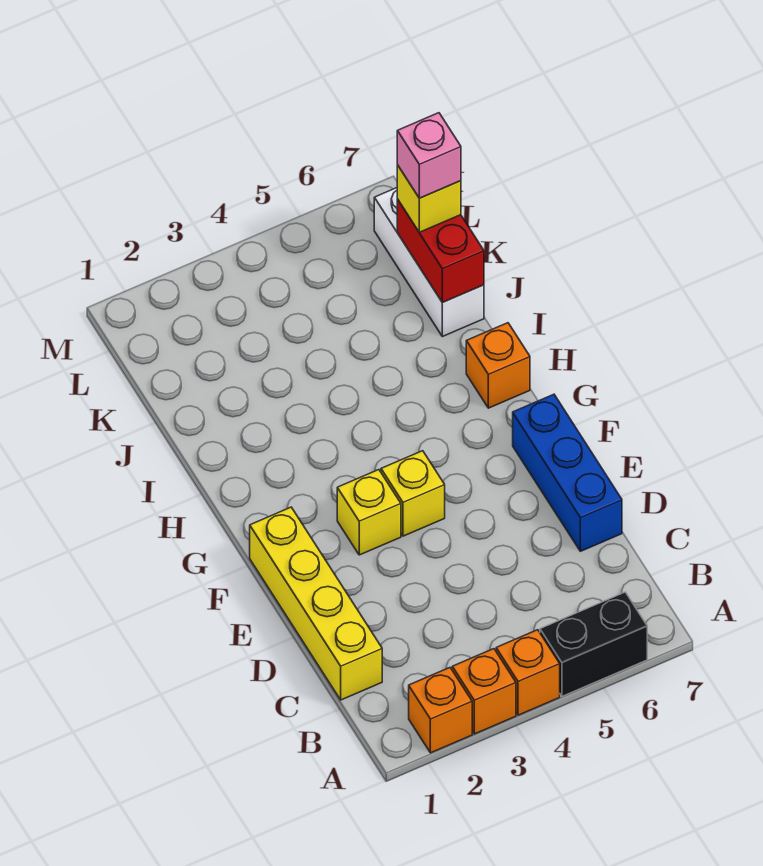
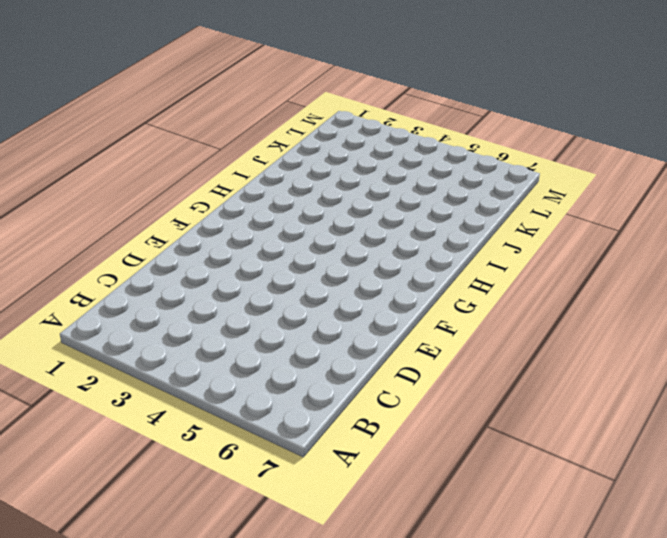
none -> orange 1x1 brick [409,668,472,753]
none -> orange 1x1 brick [452,649,516,734]
none -> orange 1x1 brick [496,630,560,715]

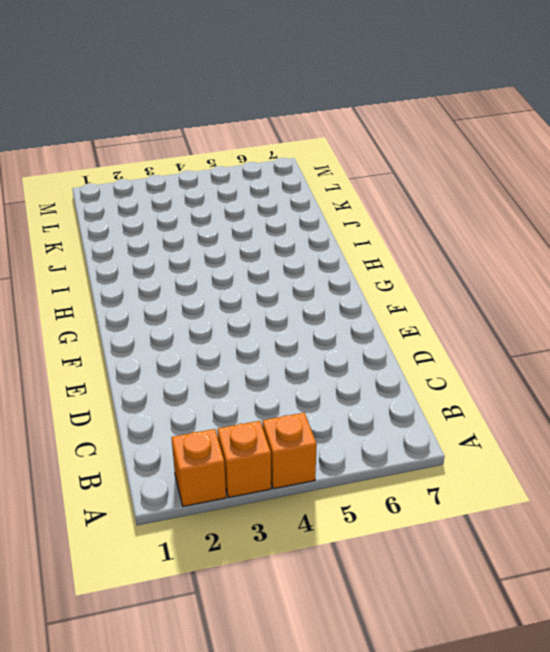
none -> black 1x2 brick [540,592,647,696]
none -> yellow 1x4 brick [250,507,382,700]
none -> blue 1x3 brick [513,394,622,551]

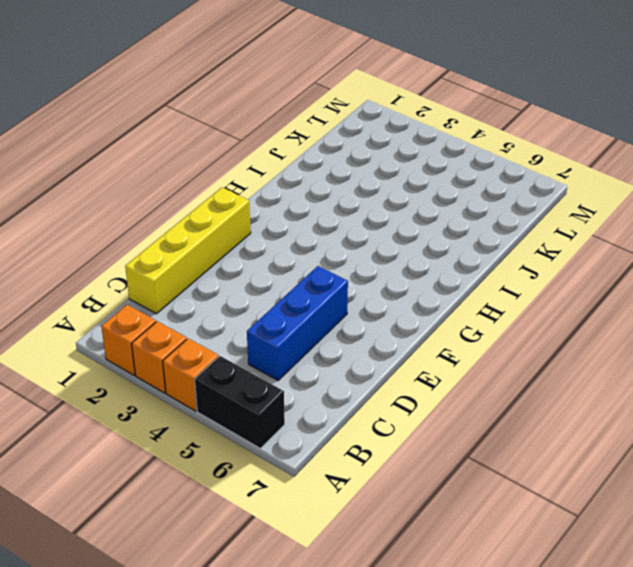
blue 1x3 brick [247,266,348,380] -> blue 1x3 brick moved to [513,394,622,551]
none -> yellow 1x1 brick [337,470,401,555]
none -> yellow 1x1 brick [381,451,445,536]
none -> orange 1x1 brick [466,323,530,408]

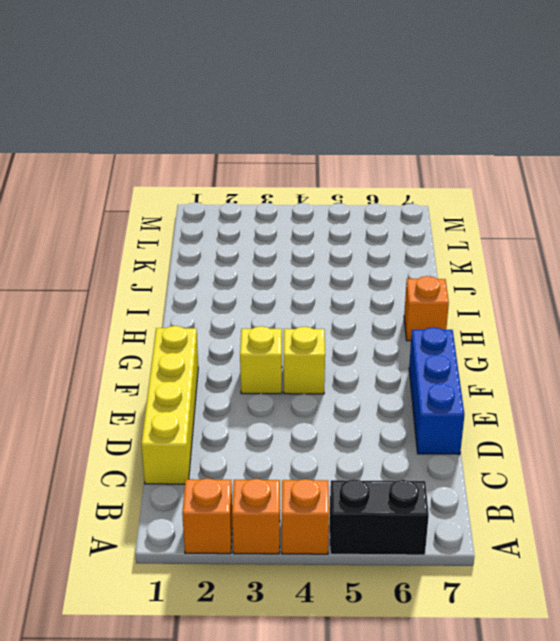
none -> white 1x3 brick [374,188,484,337]
none -> red 1x2 brick [397,199,484,302]
none -> yellow 1x1 brick [397,165,461,232]

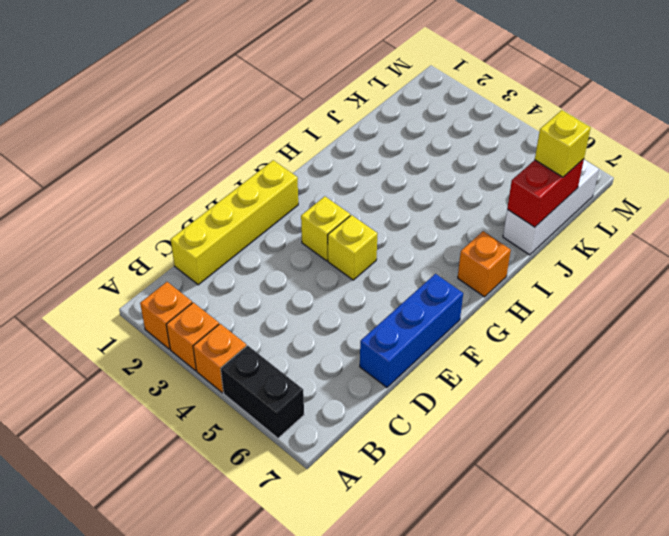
none -> pink 1x1 brick [397,113,461,198]

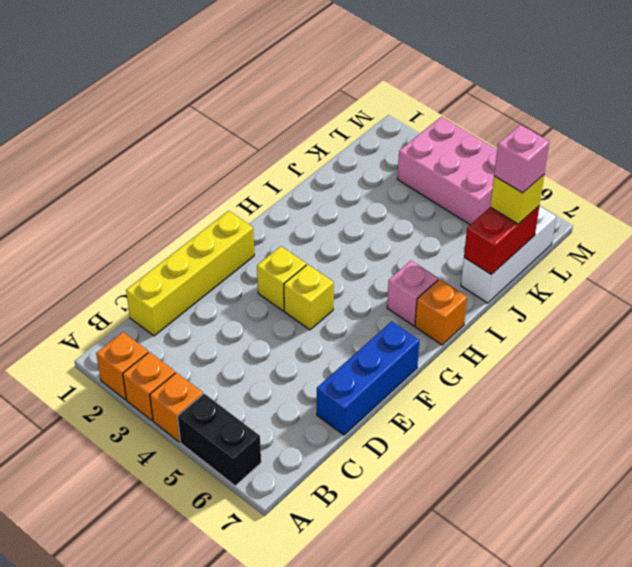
pink 1x1 brick [387,261,438,326] -> none
pink 2x3 brick [397,117,497,225] -> none

